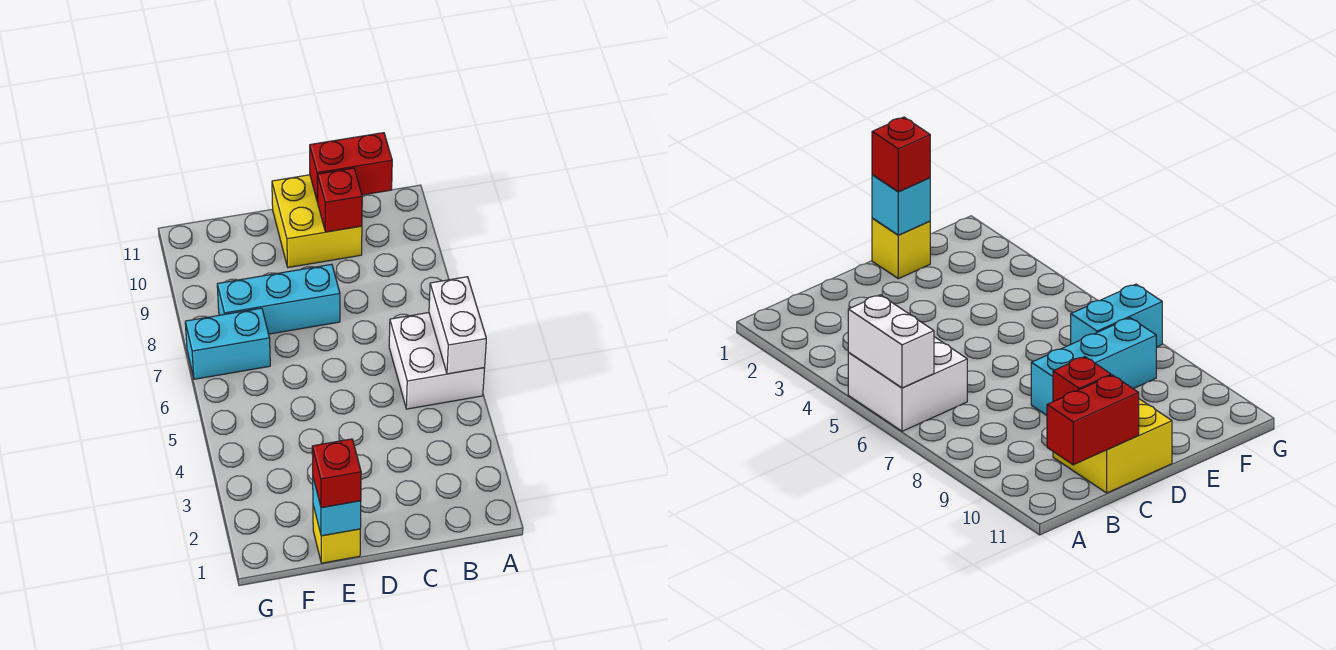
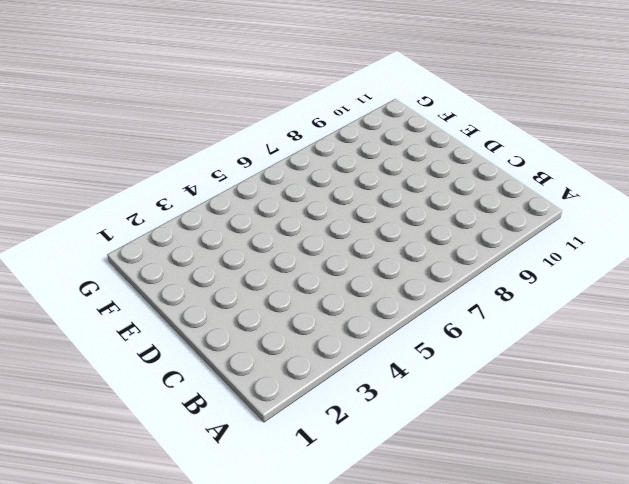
none -> white 2x2 brick [389,313,485,409]
none -> yellow 2x2 brick [272,175,362,267]

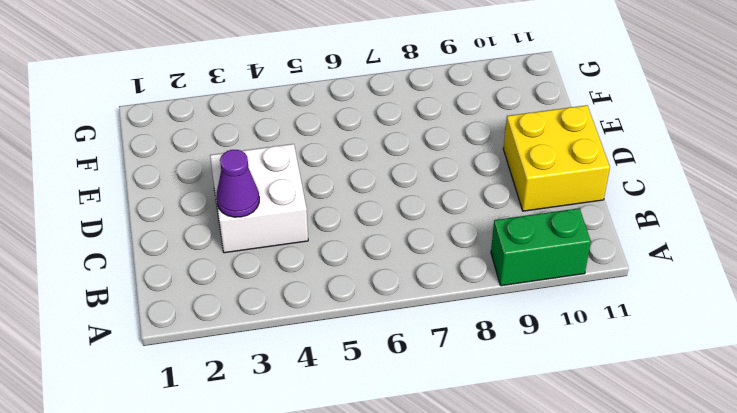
green 1x2 brick [491,208,591,286] -> none
white 2x2 brick [210,144,308,253] -> white 2x2 brick moved to [389,313,485,409]
purple 1x1 cone [216,150,259,217] -> none
none -> cyan 1x3 brick [217,264,340,334]
none -> yellow 1x1 brick [313,505,360,563]

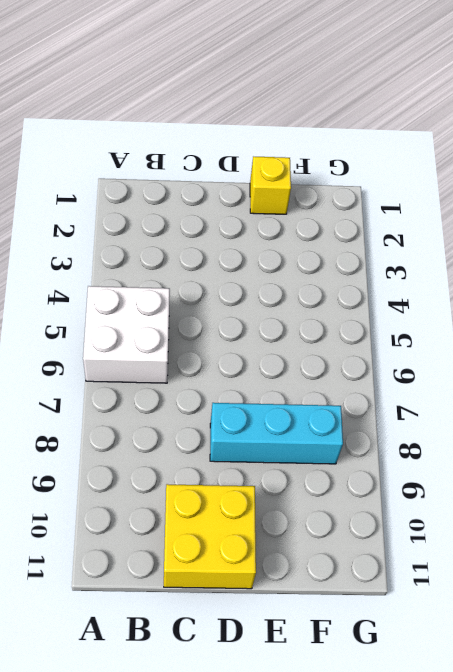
none -> cyan 1x2 brick [185,308,270,379]
none -> white 1x2 brick [429,277,486,374]

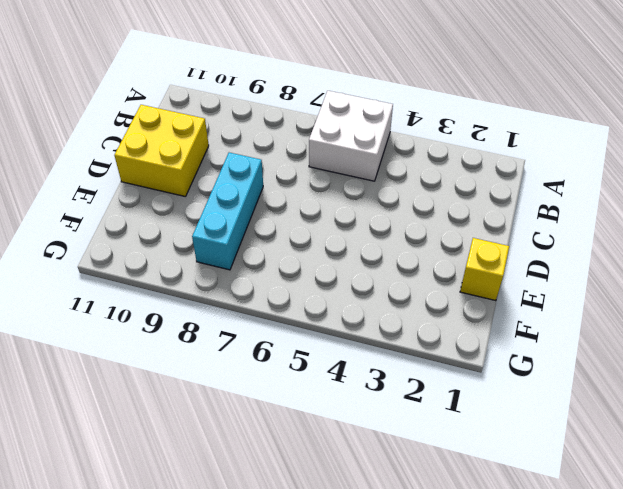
none -> cyan 1x2 brick [185,308,270,379]
none -> white 1x2 brick [429,277,486,374]

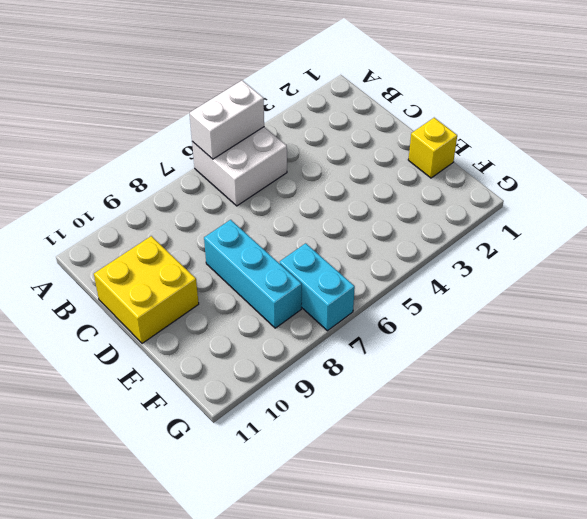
none -> red 1x2 brick [310,133,392,202]
none -> red 1x1 brick [318,168,362,232]

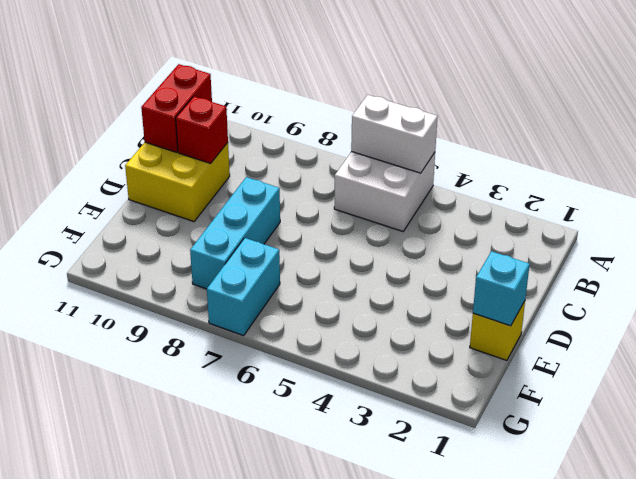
none -> red 1x1 brick [312,439,361,508]

